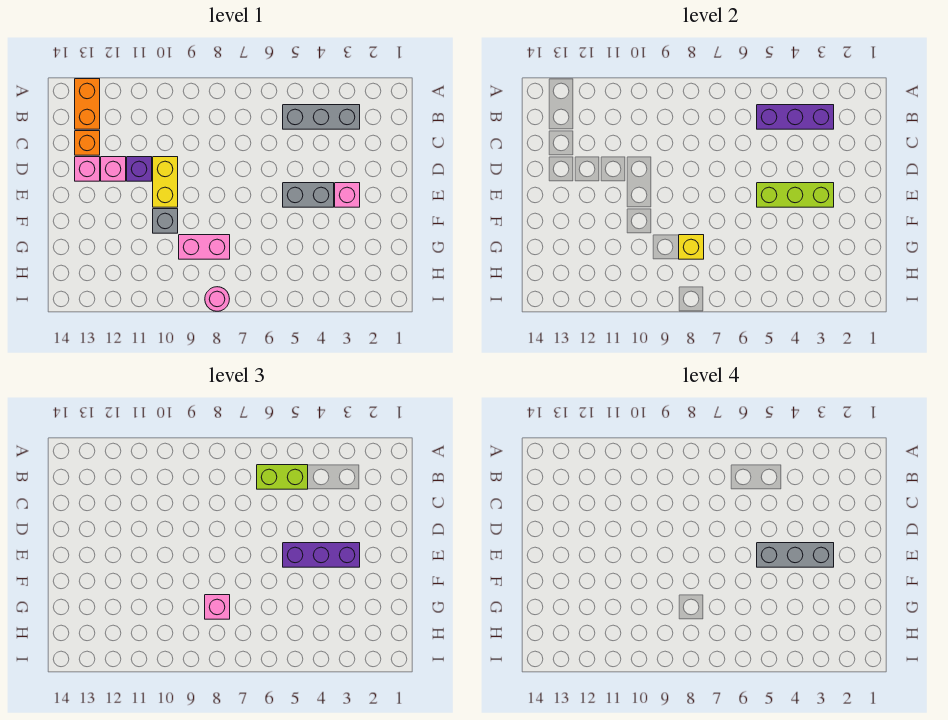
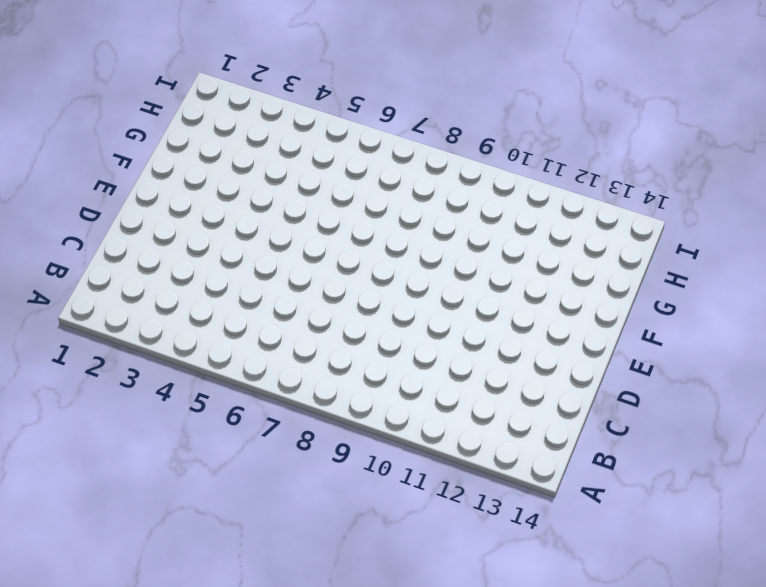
none -> orange 1x2 brick [75,79,100,129]
none -> grey 1x3 brick [283,105,360,129]
none -> orange 1x1 brick [75,131,100,155]

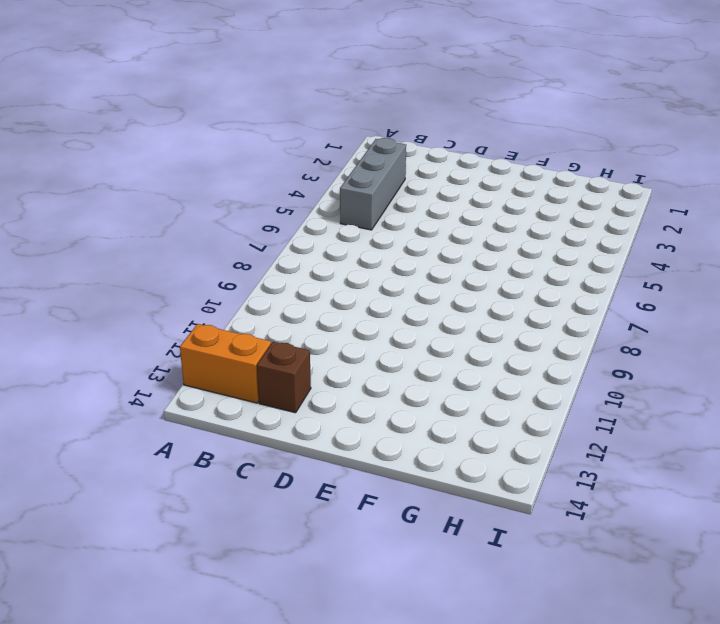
brown 1x1 brick [257,342,311,413] -> orange 1x1 brick [75,131,100,155]
none -> yellow 1x2 brick [153,157,178,207]
none -> purple 1x1 brick [127,157,152,181]
none -> pink 1x1 brick [101,157,126,181]

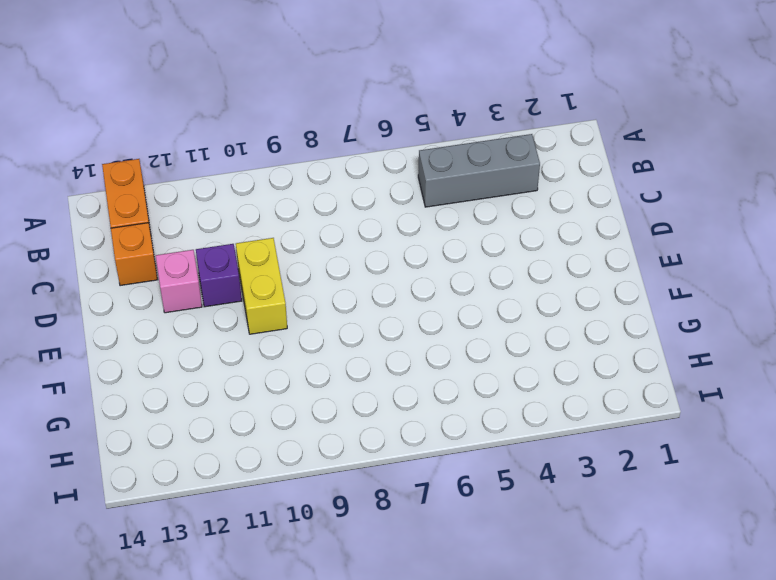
none -> pink 1x1 brick [75,157,100,181]
none -> pink 1x1 brick [335,183,360,207]
none -> grey 1x2 brick [283,183,334,207]

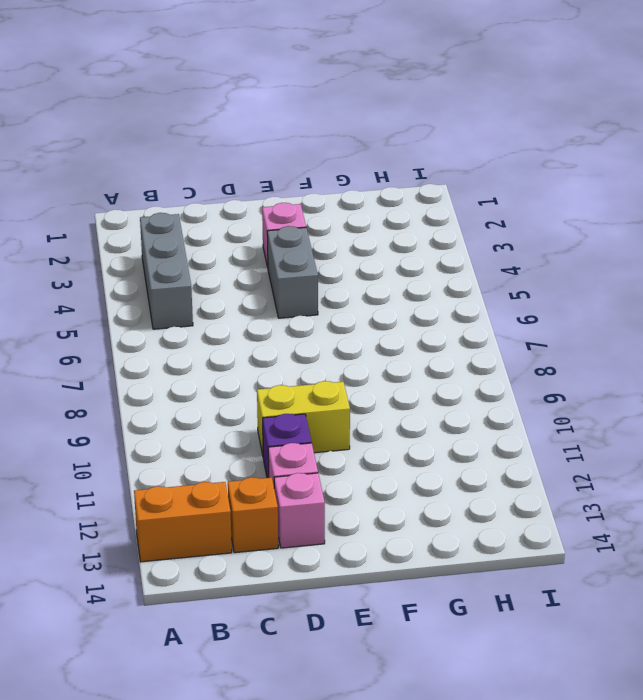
none -> grey 1x1 brick [153,209,178,233]
none -> pink 1x2 brick [179,235,230,259]
none -> pink 1x1 round brick [205,287,229,311]

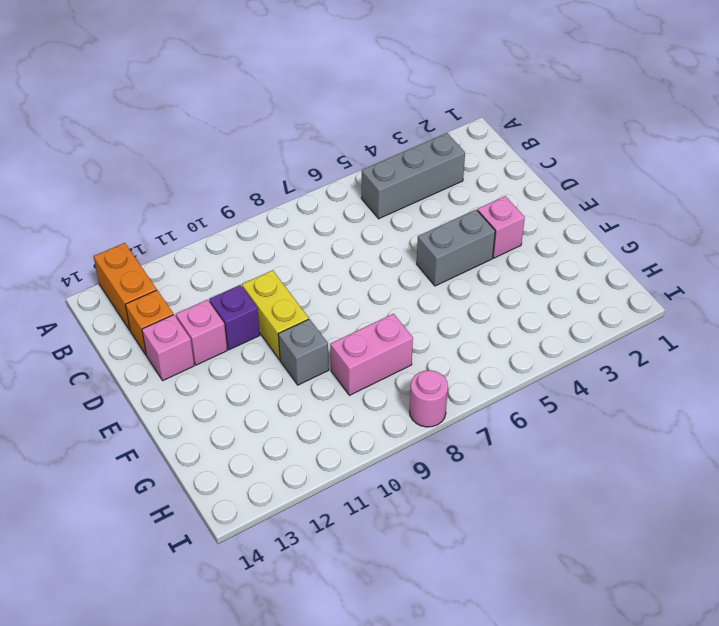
none -> purple 1x3 brick [757,105,834,129]
none -> lime 1x3 brick [757,183,834,207]
none -> yellow 1x1 brick [679,235,704,259]

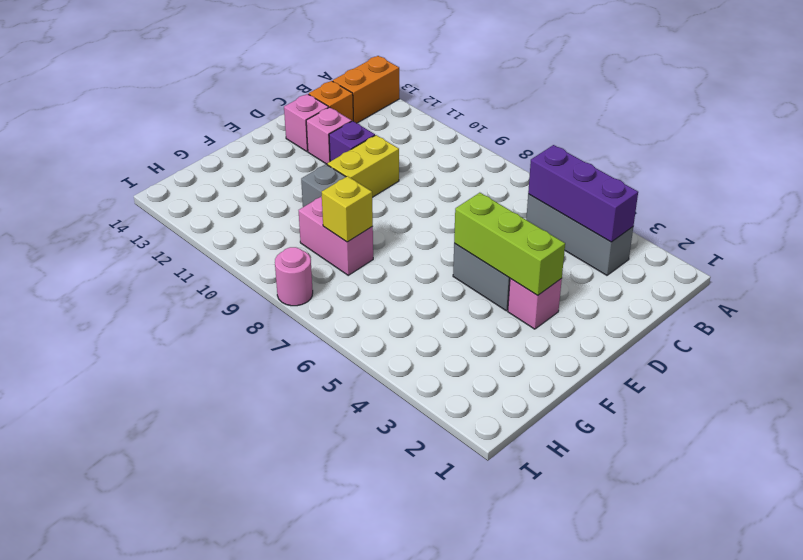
none -> lime 1x2 brick [257,465,308,489]
none -> purple 1x3 brick [283,543,360,567]
none -> pink 1x1 brick [205,595,230,619]

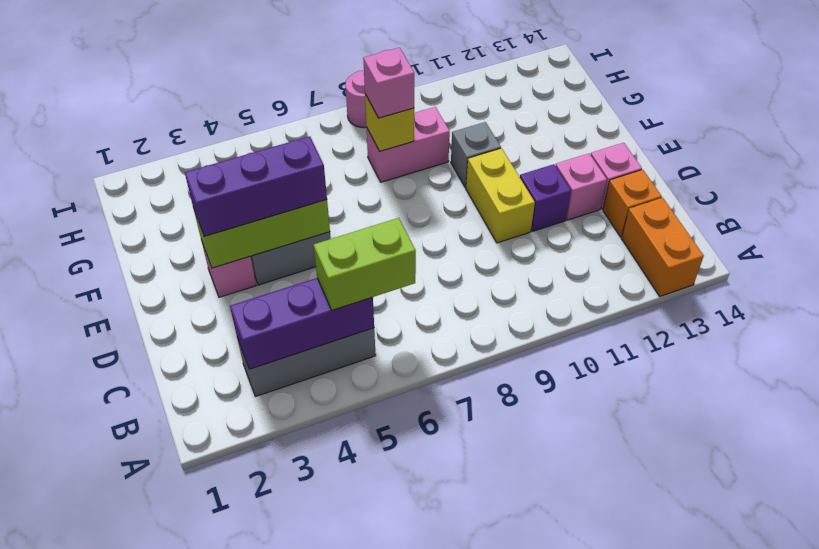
none -> grey 1x3 brick [757,543,834,567]

